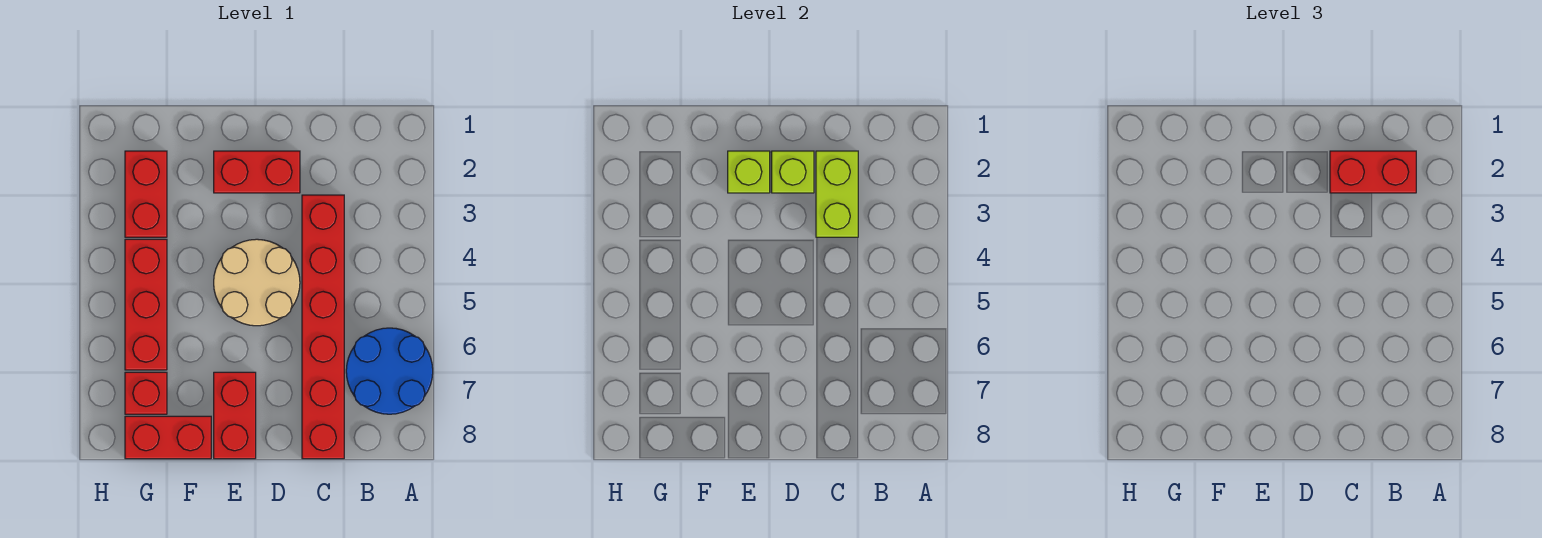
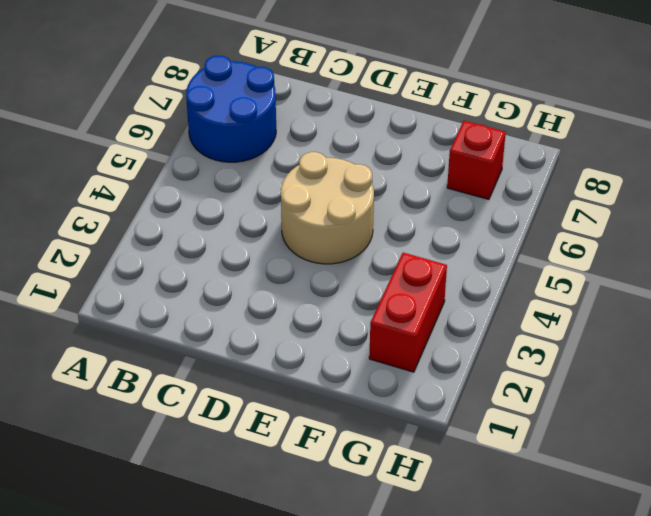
none -> red 1x6 brick [302,195,344,459]
none -> red 1x2 brick [214,151,300,193]
none -> red 1x2 brick [214,372,256,459]

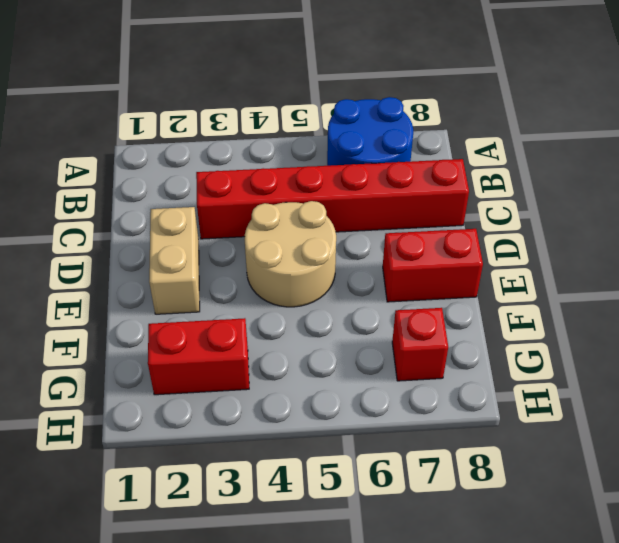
tan 1x2 brick [149,207,200,314] -> red 1x2 brick [214,151,300,193]
none -> red 1x2 brick [125,416,211,459]
none -> red 1x3 brick [125,239,167,370]
none -> lime 1x2 brick [816,151,858,237]

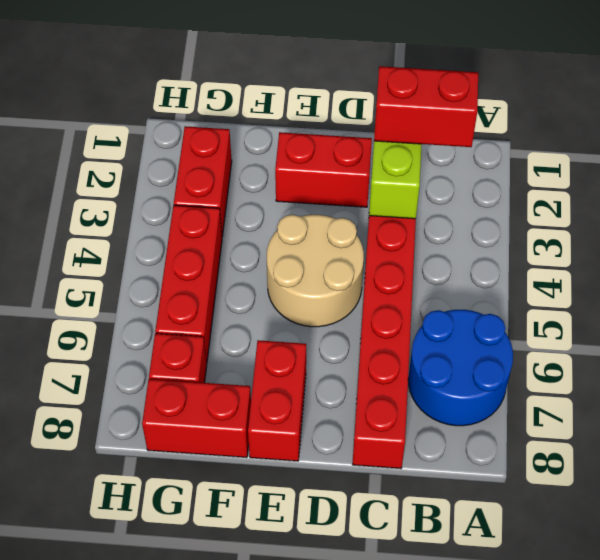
none -> lime 1x1 brick [772,151,814,193]
none -> lime 1x1 brick [728,151,770,193]

